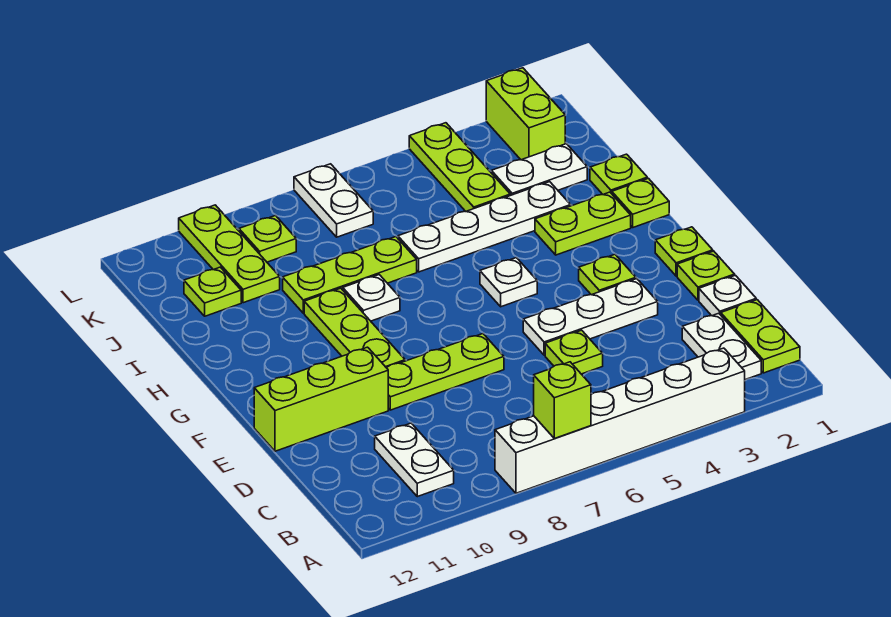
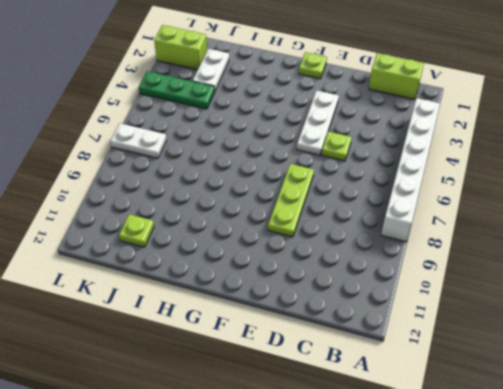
lime 1x2 brick [369,53,424,99] -> lime 1x2 plate [721,300,800,373]
green 1x3 plate [139,71,215,109] -> lime 1x3 plate [409,123,510,211]
none -> white 1x2 plate [682,313,761,380]
none -> white 1x2 plate [375,423,454,497]
none -> white 1x1 plate [699,275,756,316]

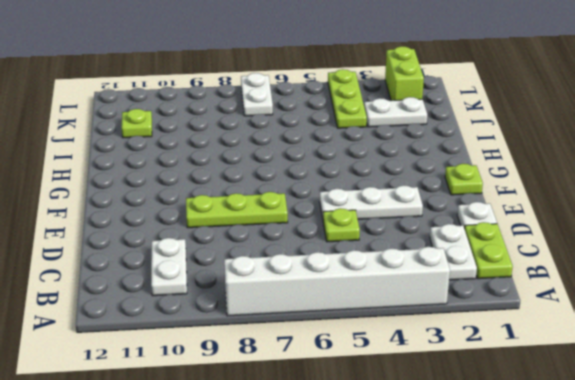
none -> lime 1x1 plate [677,251,735,300]
none -> lime 1x3 brick [254,347,388,451]
none -> lime 1x1 plate [579,254,636,295]

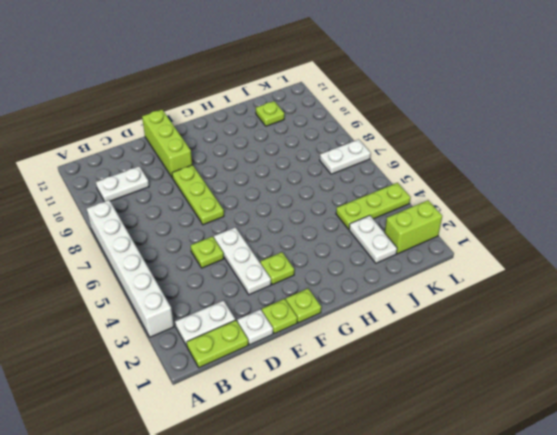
none -> lime 1x3 plate [304,288,405,368]
none -> white 1x1 plate [480,258,537,307]
none -> lime 1x1 plate [612,178,669,227]

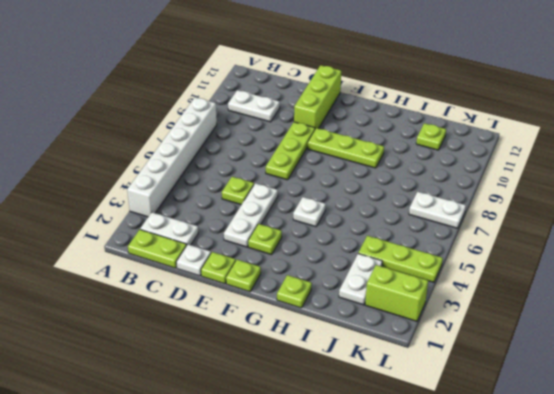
none -> lime 1x2 plate [535,192,631,255]
none -> white 1x1 plate [343,275,400,321]
none -> lime 1x1 plate [590,154,647,195]

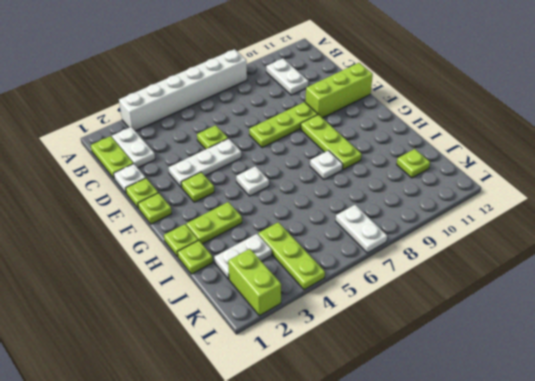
none -> white 1x4 plate [398,182,571,272]
none -> lime 1x3 plate [283,237,417,313]
none -> lime 1x3 plate [179,205,280,303]

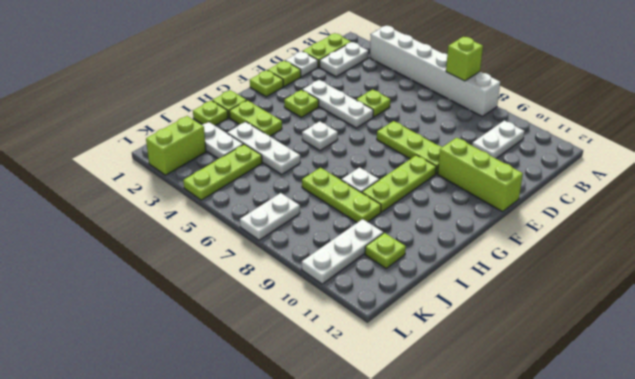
white 1x3 plate [227,122,300,174] -> white 1x4 plate [398,182,571,272]
white 1x3 plate [302,219,383,284] -> lime 1x3 plate [179,205,280,303]
none -> lime 1x1 plate [239,216,296,262]

